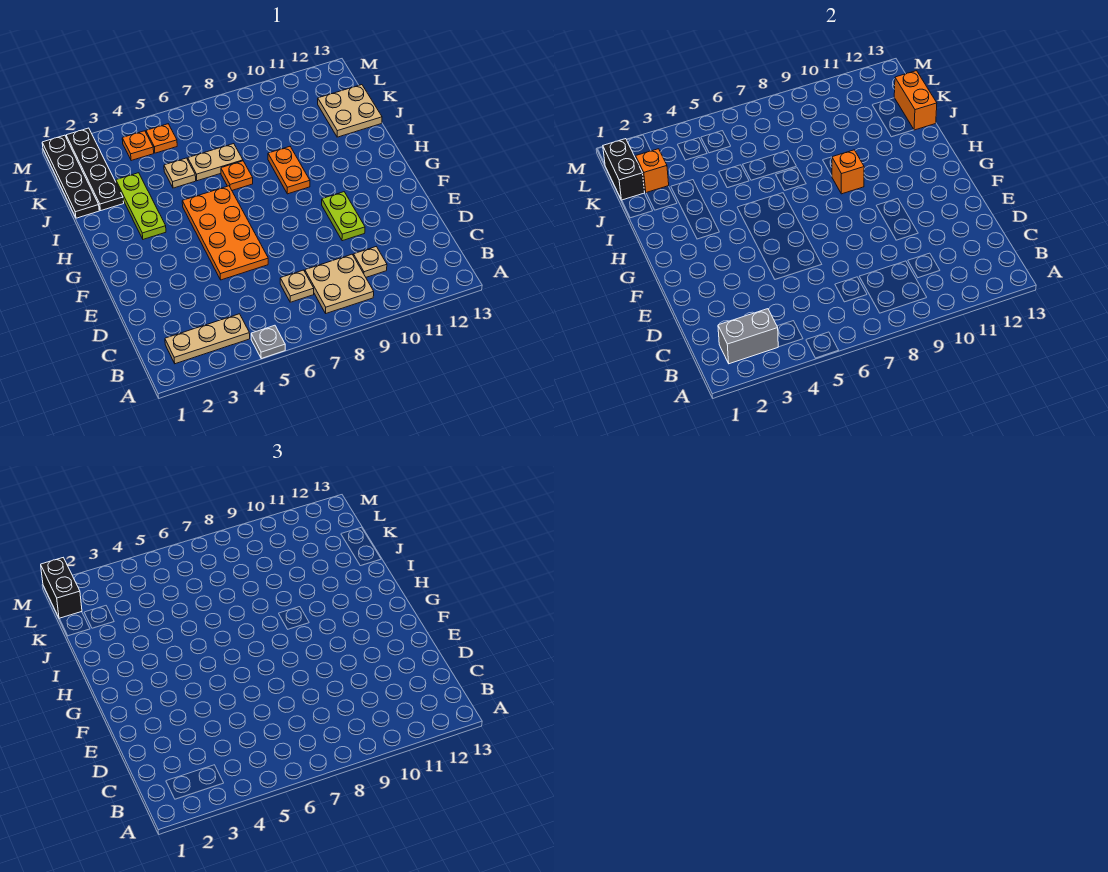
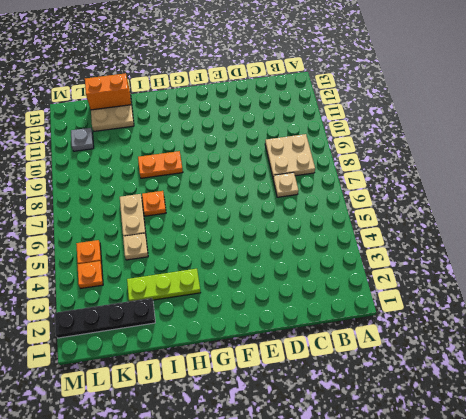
grey 1x1 plate [71,128,94,151] -> grey 1x1 plate moved to [251,325,285,359]
none -> tan 1x3 plate [165,314,250,364]
none -> tan 1x1 plate [353,247,387,277]
none -> orange 2x4 plate [182,186,268,280]

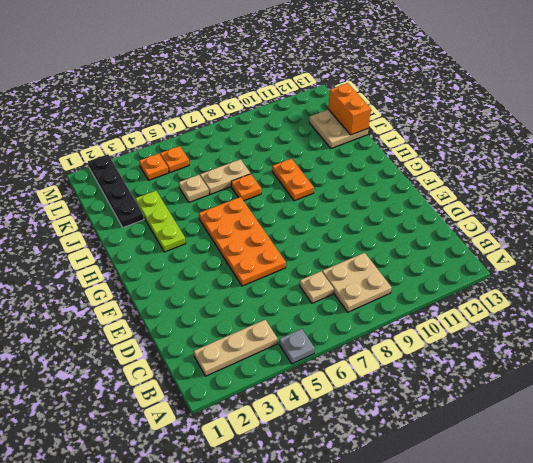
none -> tan 1x1 plate [353,247,387,277]
none -> lime 1x2 plate [322,192,365,241]
none -> black 1x4 plate [42,135,99,218]

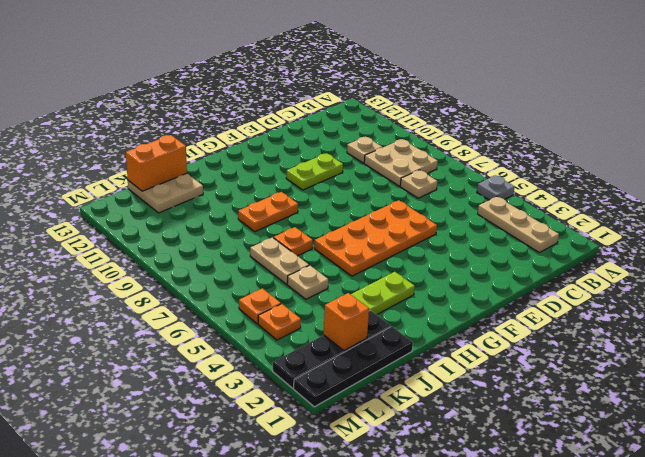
none -> grey 1x2 brick [718,309,778,364]
none -> orange 1x1 brick [832,150,864,194]
none -> black 1x2 brick [603,139,645,200]

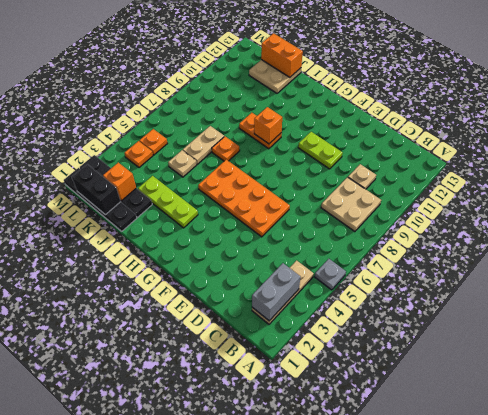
none -> tan 1x1 plate [280,270,314,302]
none -> black 1x2 brick [41,558,82,619]

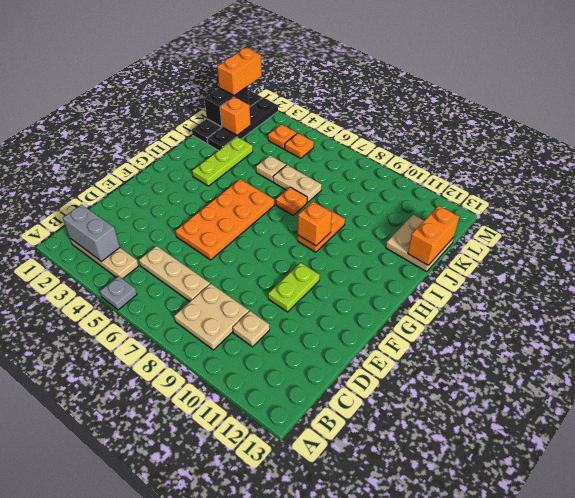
tan 1x3 plate [139,246,210,302] -> tan 1x1 plate [280,270,314,302]
orange 1x2 brick [217,48,262,96] -> black 1x2 brick [41,558,82,619]

